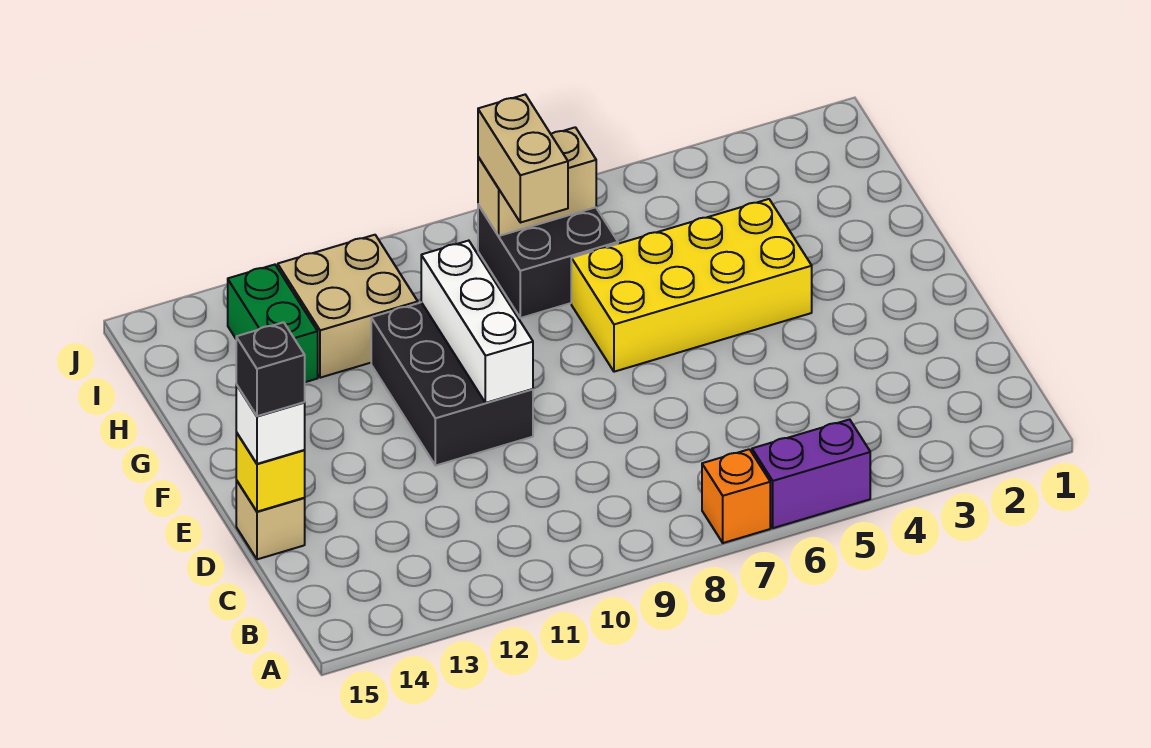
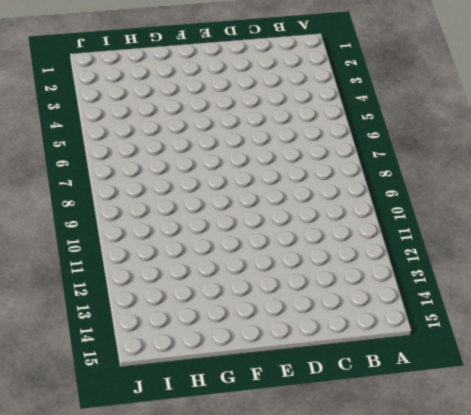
none -> purple 1x2 brick [752,419,870,528]
none -> orange 1x1 brick [702,449,770,543]
none -> tan 1x1 brick [236,480,305,559]

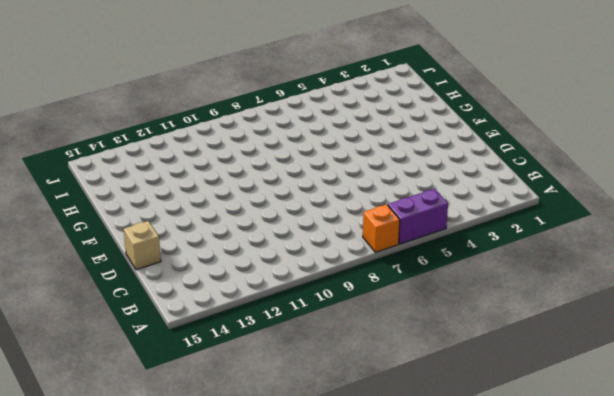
none -> black 2x3 brick [371,302,533,466]
none -> yellow 2x4 brick [571,199,812,372]
none -> black 2x2 brick [478,205,618,318]

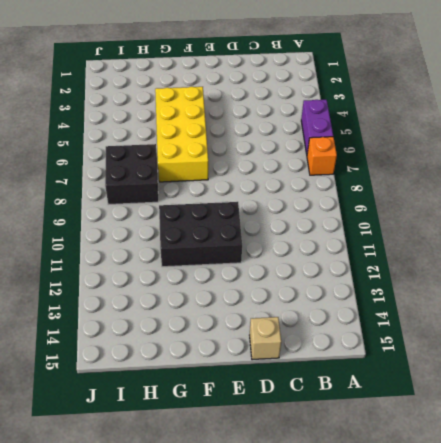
none -> tan 2x2 brick [278,235,418,378]
none -> green 1x2 brick [228,265,318,382]
none -> yellow 1x1 brick [236,432,305,512]

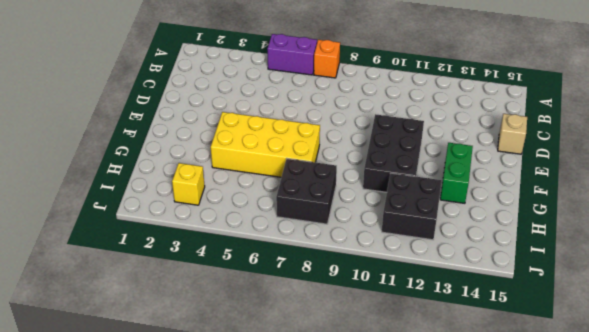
green 1x2 brick [440,143,473,203] -> green 1x2 brick moved to [228,265,318,382]
black 2x2 brick [382,173,442,240] -> tan 2x2 brick [278,235,418,378]
yellow 1x1 brick [172,163,205,205] -> yellow 1x1 brick moved to [236,432,305,512]
none -> white 1x3 brick [421,241,533,403]
none -> tan 1x2 brick [478,127,596,236]
none -> white 1x1 brick [236,384,305,464]

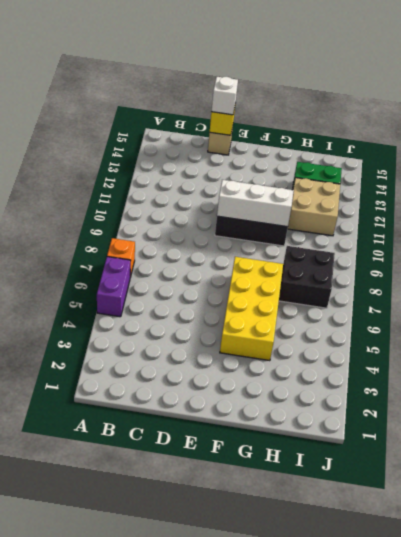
none -> tan 1x2 brick [478,127,596,236]
none -> tan 1x2 brick [478,95,568,223]
none -> black 1x1 brick [236,322,305,416]

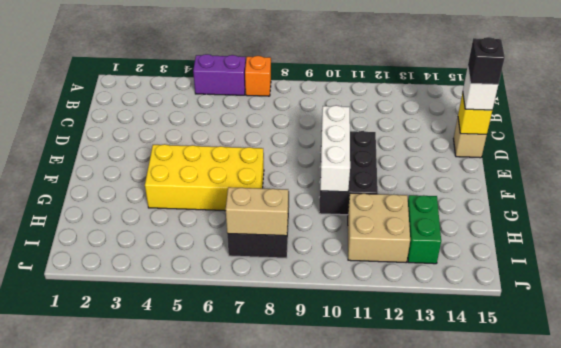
none -> tan 1x2 brick [478,95,568,223]

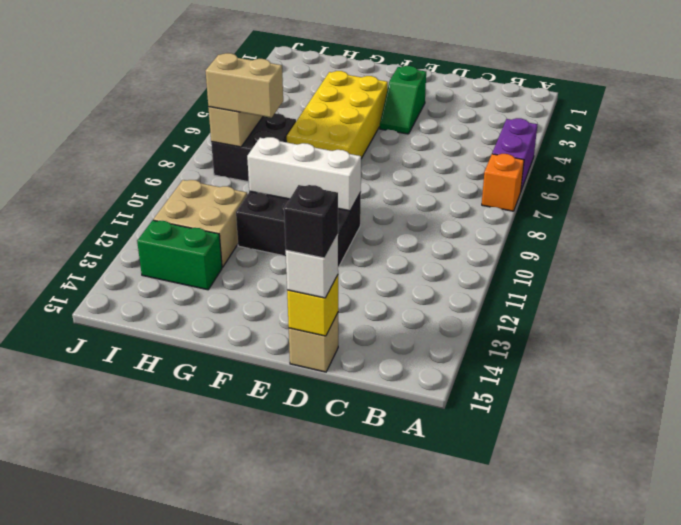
green 1x2 slope [380,66,426,134] -> none

